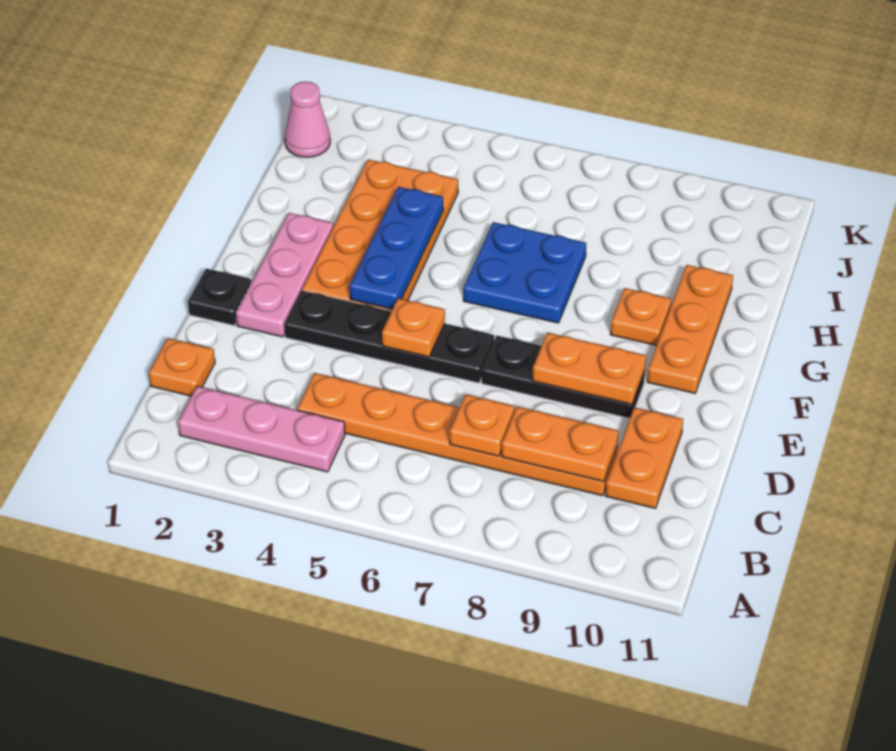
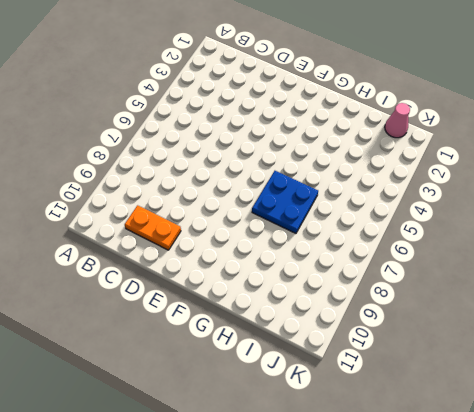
none -> pink 1x3 plate [178,386,345,472]
none -> orange 1x1 plate [149,338,215,396]
none -> orange 1x6 plate [297,373,617,496]

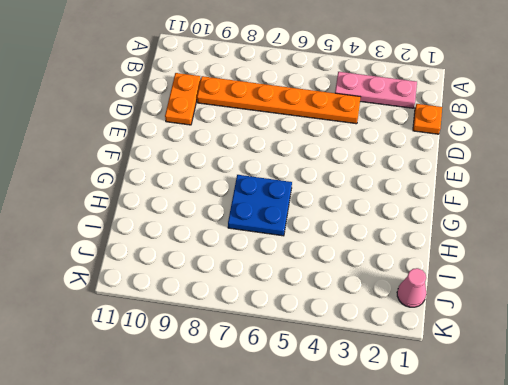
none -> black 1x1 plate [188,269,251,326]
none -> pink 1x3 plate [236,213,333,337]
none -> black 1x4 plate [284,290,494,383]

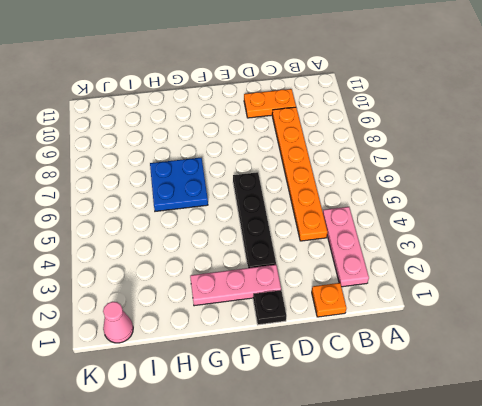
none -> black 1x3 plate [482,336,645,418]
none -> orange 2x4 plate [302,160,458,311]
none -> orange 1x3 plate [647,265,733,393]

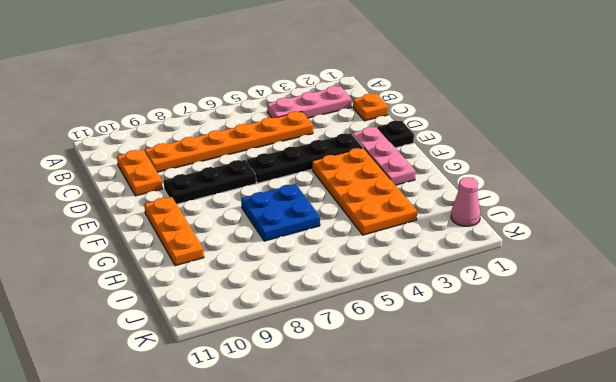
none -> orange 1x1 plate [610,288,671,346]
none -> orange 1x1 plate [450,394,514,456]
none -> orange 1x2 plate [501,407,618,482]

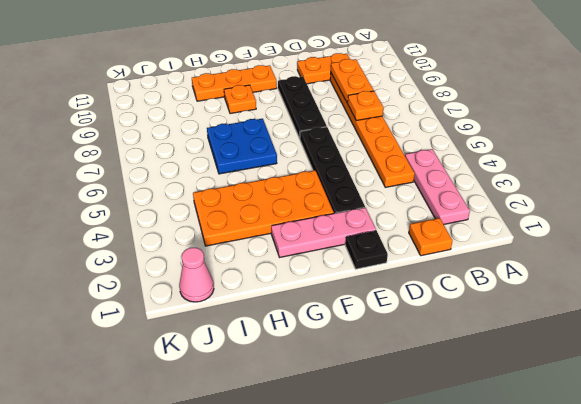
none -> orange 1x1 plate [382,298,445,357]
none -> orange 1x2 plate [532,333,646,404]
none -> blue 1x3 plate [350,187,443,309]

